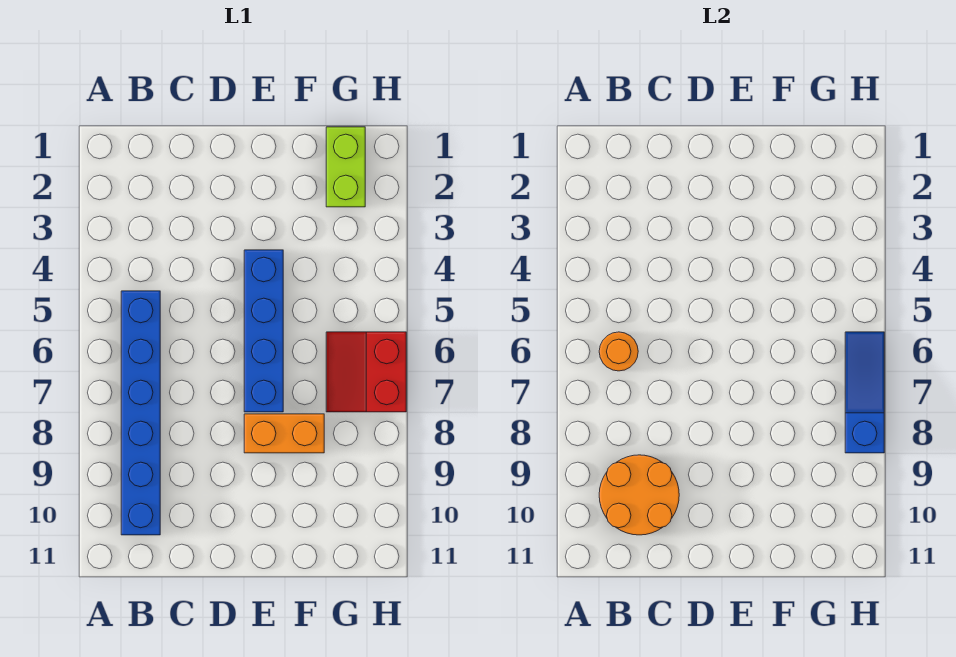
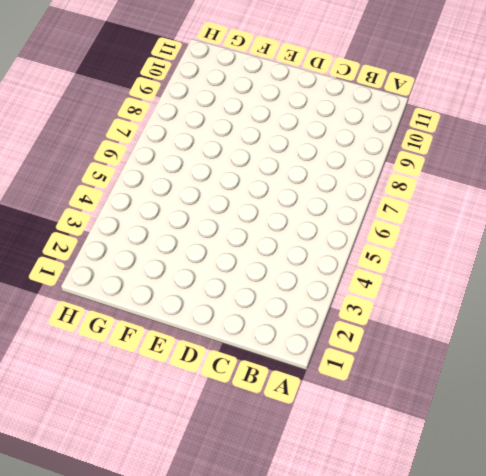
none -> blue 1x6 brick [121,291,160,535]
none -> blue 1x4 brick [244,250,283,412]

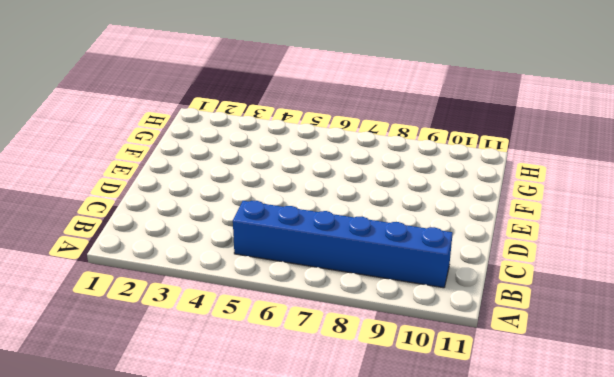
none -> blue 1x4 brick [244,250,283,412]
none -> orange 1x2 brick [244,414,324,453]

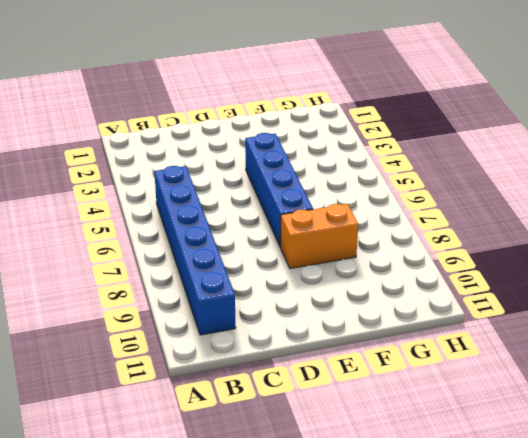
none -> lime 1x2 brick [326,127,365,207]
none -> red 2x2 slope [326,332,406,412]

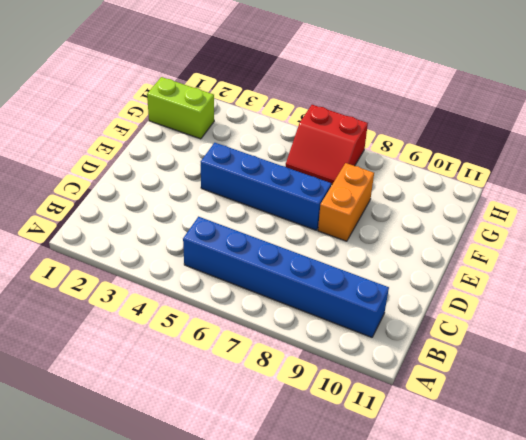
none -> orange 1x1 round brick [599,332,638,371]
none -> orange 2x2 round brick [599,455,679,535]

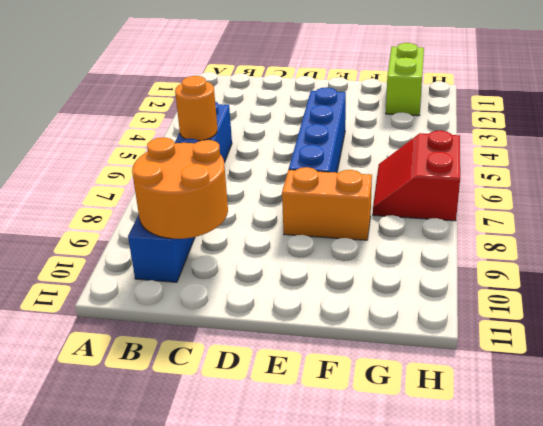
none -> blue 1x3 slope [845,332,884,453]

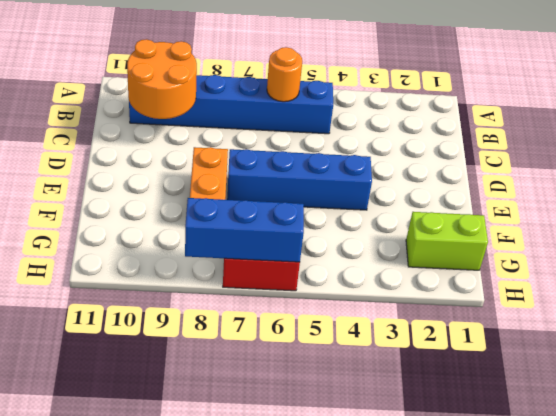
blue 1x3 brick [185,198,304,262] -> blue 1x3 slope [845,332,884,453]

